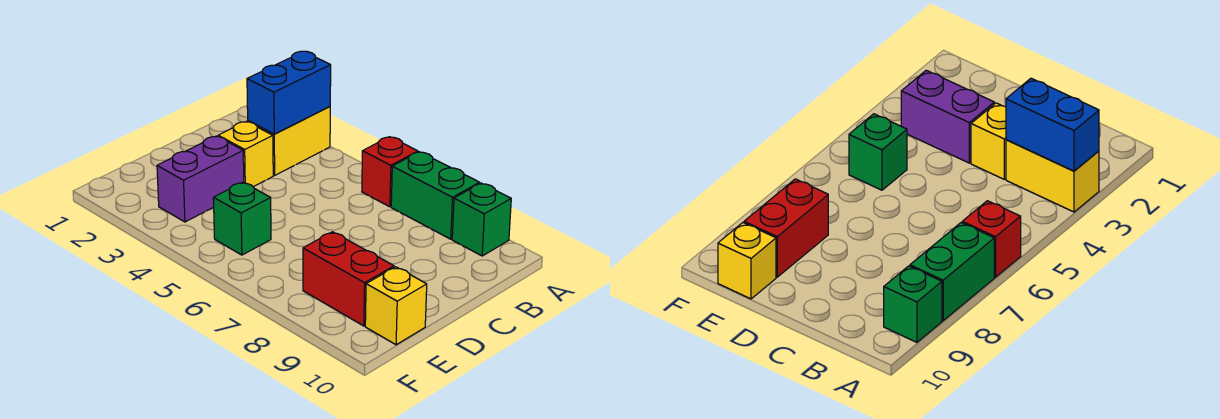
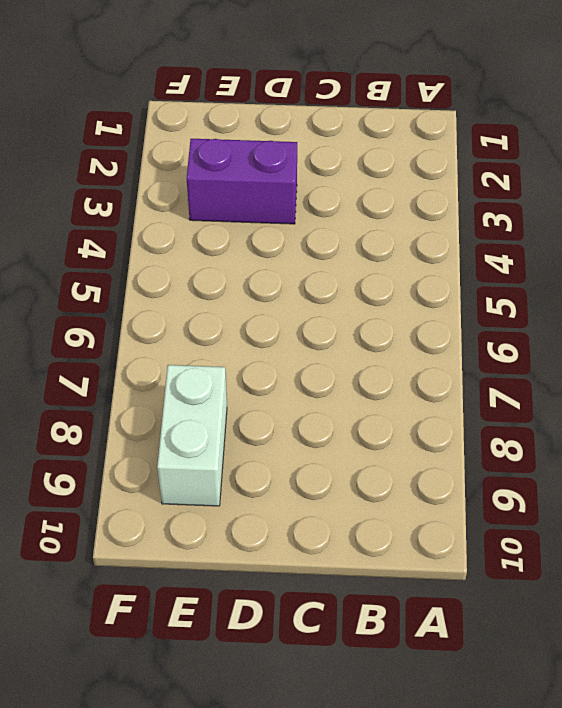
white 1x2 brick [157,365,227,506] -> red 1x2 brick [303,232,394,326]
none -> yellow 1x2 brick [248,107,330,175]
none -> red 1x1 brick [362,137,418,207]

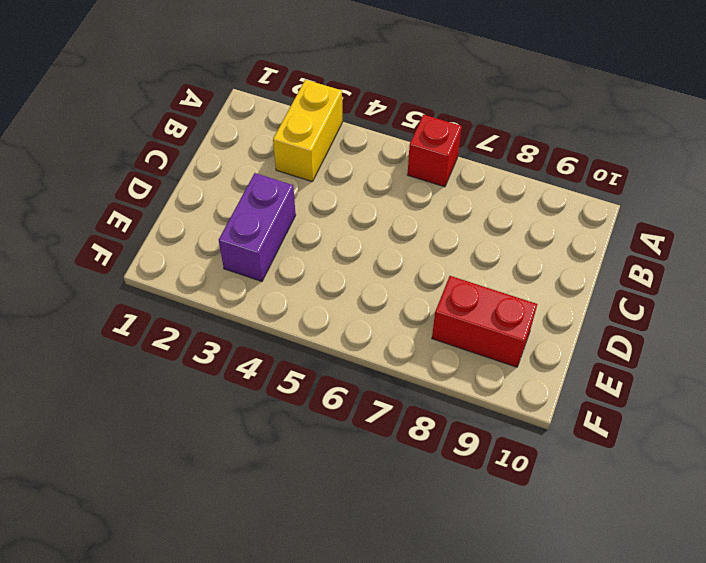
none -> green 1x2 brick [391,152,479,239]
none -> green 1x1 brick [452,183,511,256]

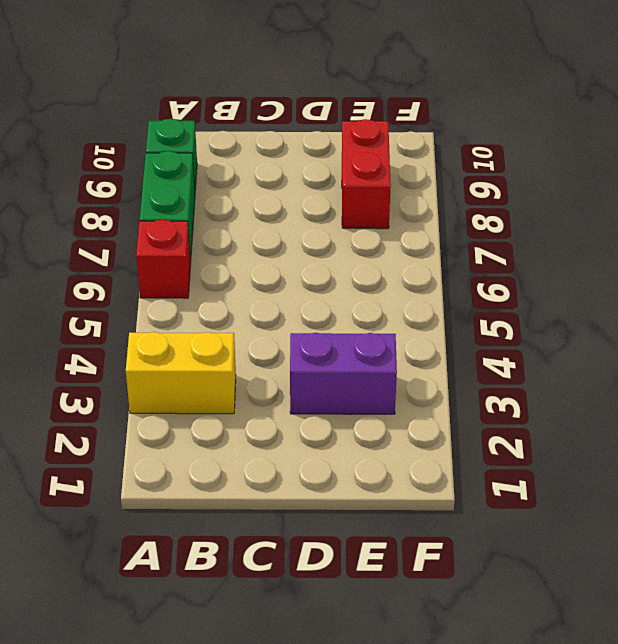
none -> yellow 1x1 brick [218,121,273,187]
none -> green 1x1 brick [213,182,271,255]

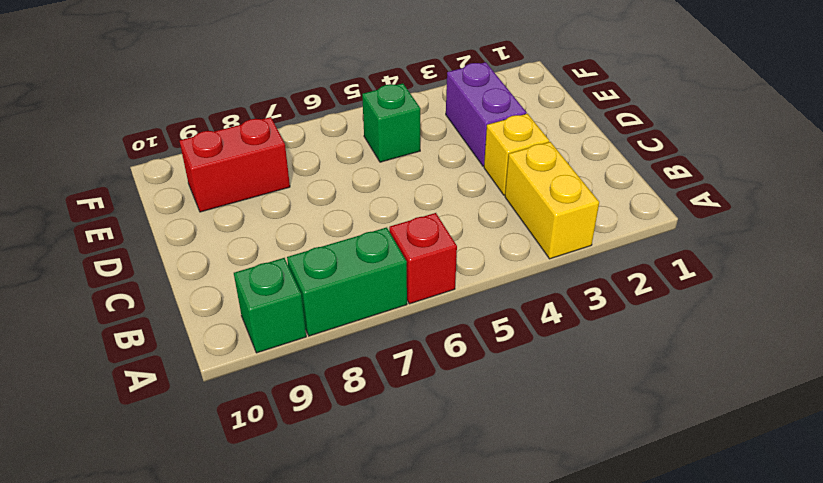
none -> yellow 1x1 brick [365,267,427,345]
none -> blue 1x2 brick [247,51,331,134]

